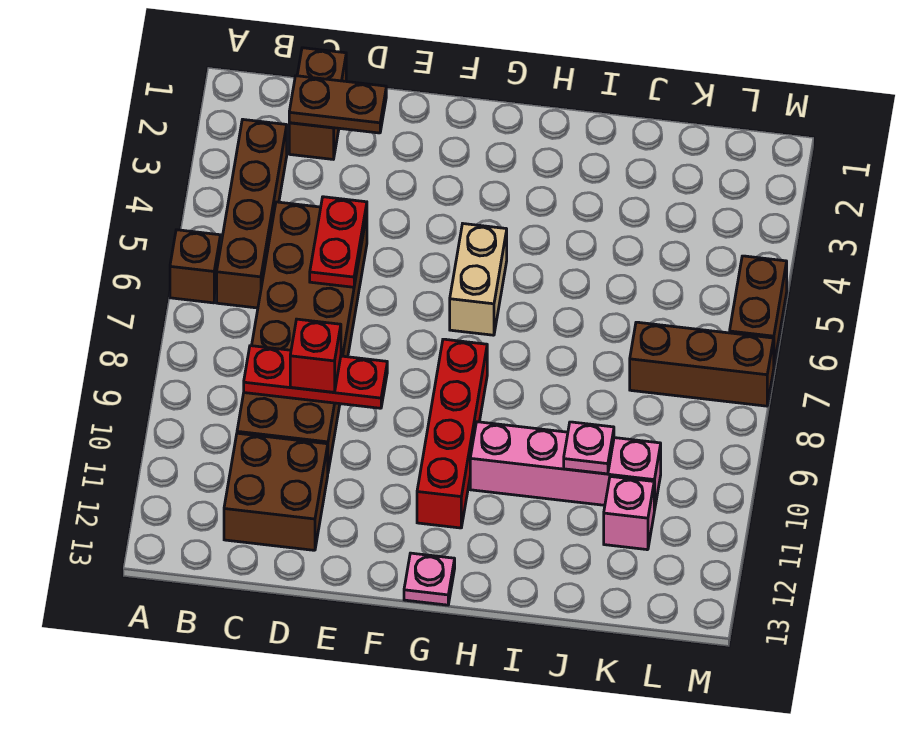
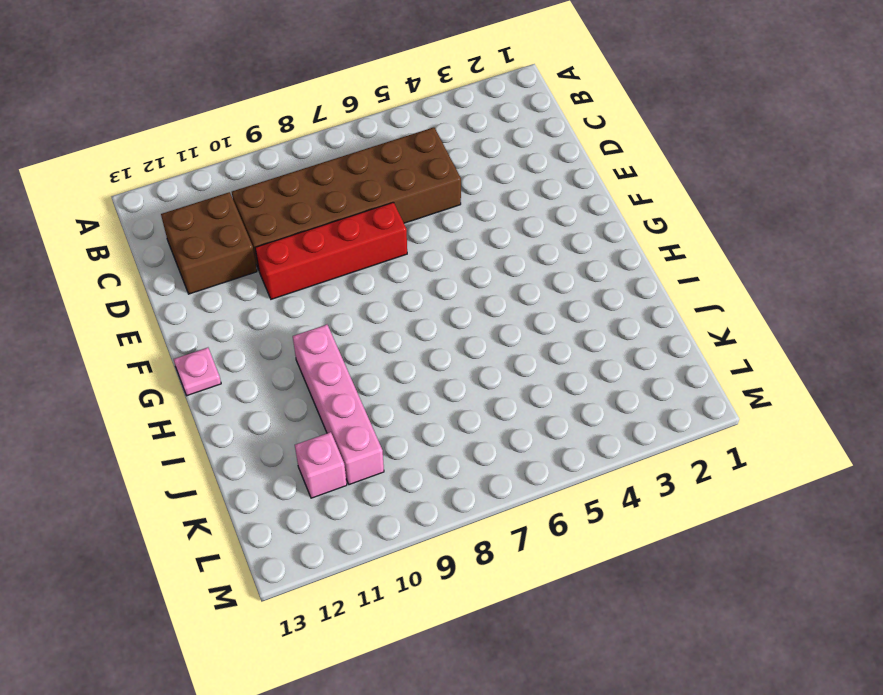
red 1x4 brick [255,202,407,299] -> red 1x4 brick moved to [417,339,487,528]
none -> brown 1x1 brick [170,230,220,303]
none -> brown 1x4 brick [217,120,287,308]
none -> brown 1x2 brick [289,48,346,159]

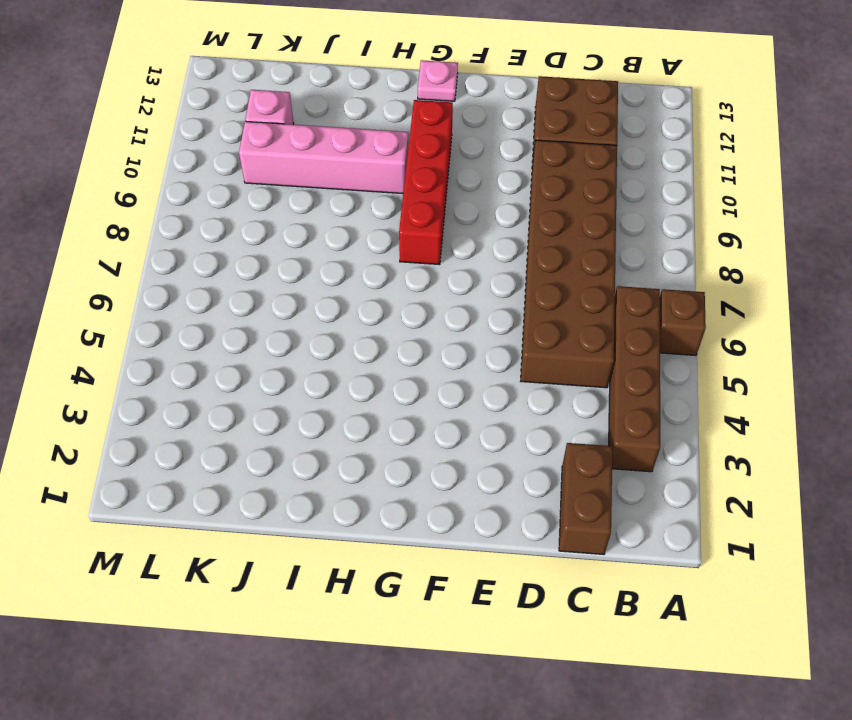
none -> tan 1x2 brick [450,224,507,335]
none -> brown 1x3 brick [630,322,774,406]
none -> brown 1x2 brick [730,256,787,364]

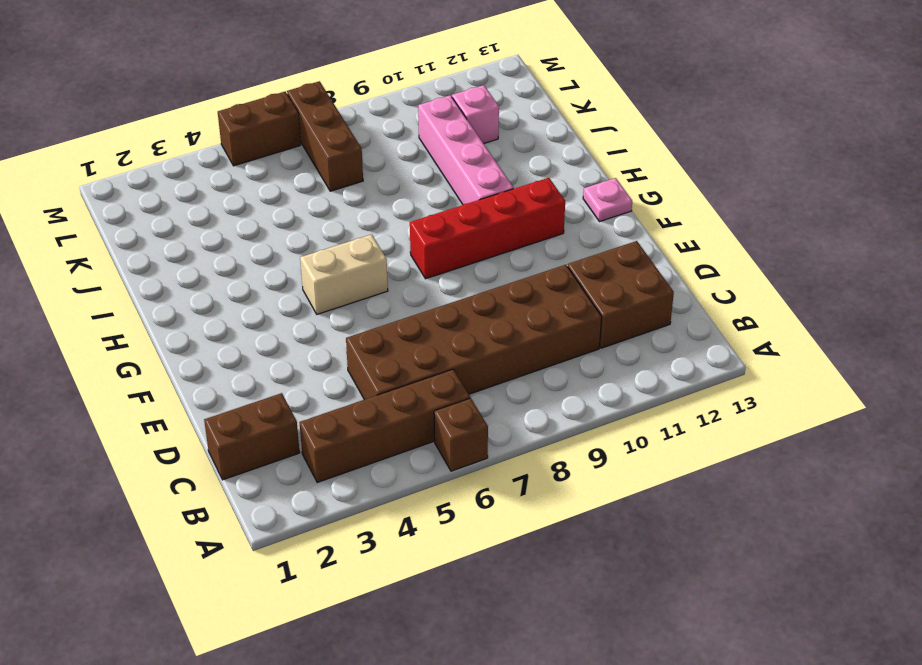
none -> brown 1x2 plate [289,76,386,133]
none -> red 1x3 plate [244,346,387,408]
none -> red 1x2 plate [310,197,367,287]

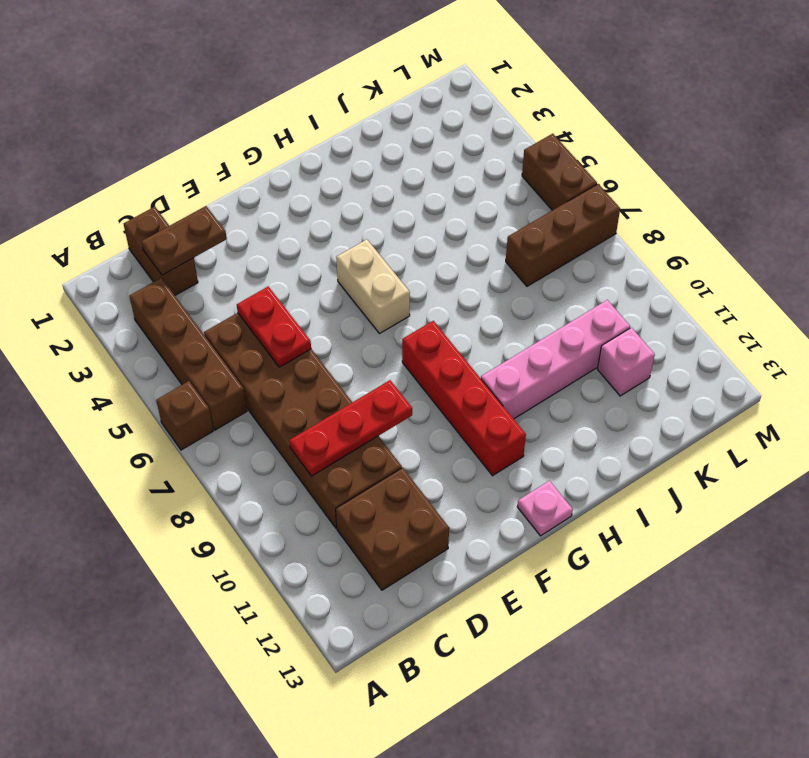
none -> pink 1x1 plate [564,422,614,474]
none -> red 1x1 brick [290,319,341,392]

